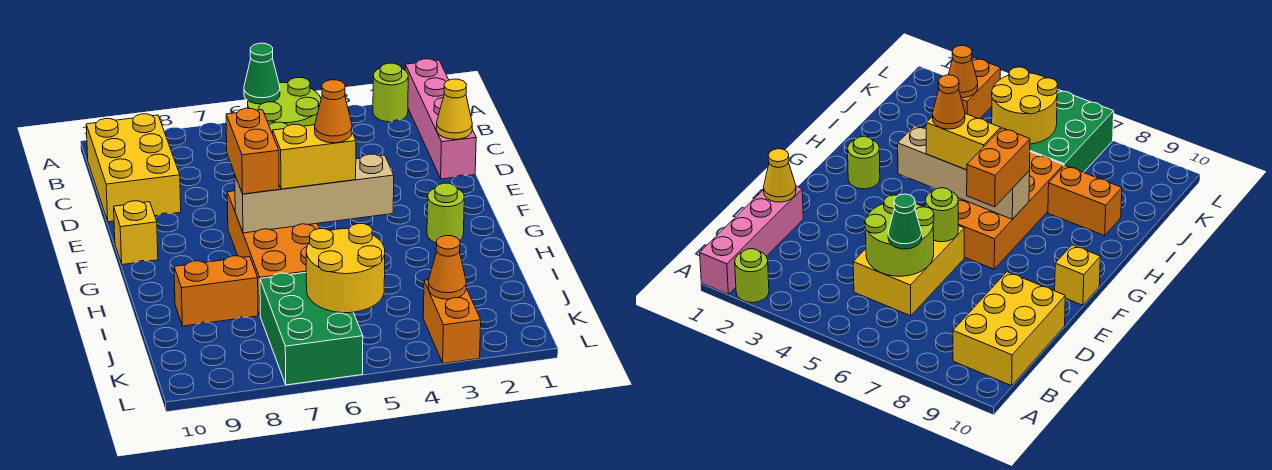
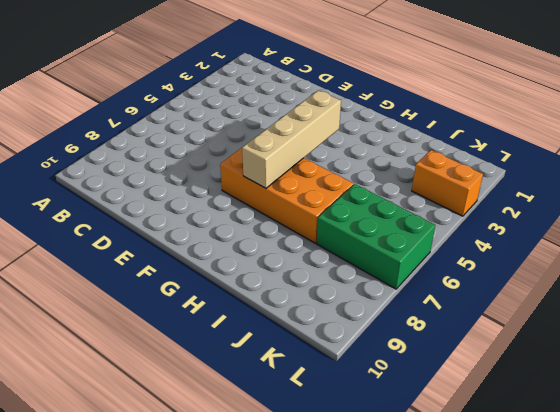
none -> pink 1x4 brick [405,59,476,179]
none -> lime 1x1 round brick [373,63,408,122]
none -> yellow 2x3 brick [86,114,181,222]

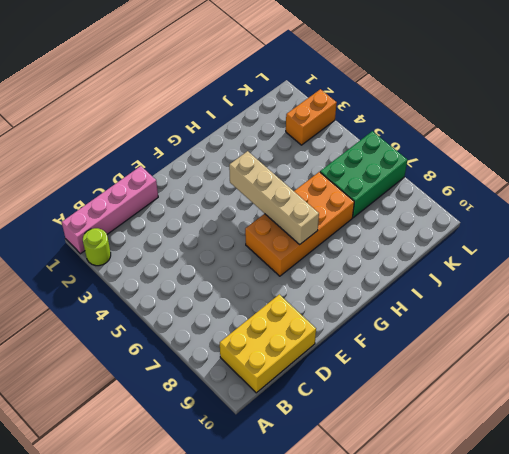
none -> yellow 2x3 brick [853,226,964,316]
none -> yellow 1x1 brick [114,201,158,265]
none -> lime 1x1 round brick [427,183,464,243]

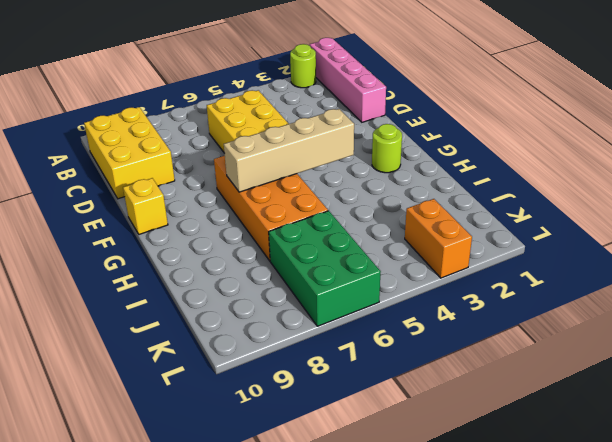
none -> orange 1x2 brick [174,256,258,326]
none -> lime 2x2 round brick [248,78,321,126]
none -> yellow 1x1 cone [436,79,472,139]

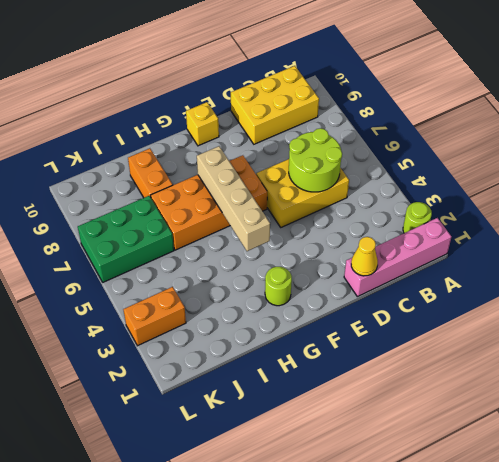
none -> lime 1x1 round brick [925,188,958,242]
none -> yellow 2x2 round brick [306,224,385,313]
none -> orange 1x1 cone [428,236,466,299]

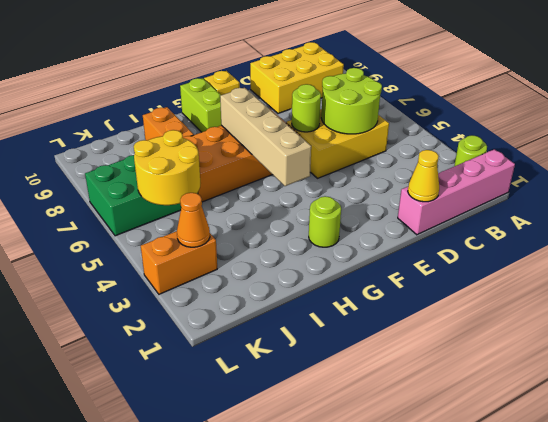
lime 1x2 brick [180,78,221,132] -> none
none -> green 1x1 cone [244,43,280,104]
none -> orange 1x2 brick [226,108,279,194]
none -> yellow 1x2 brick [273,124,356,189]

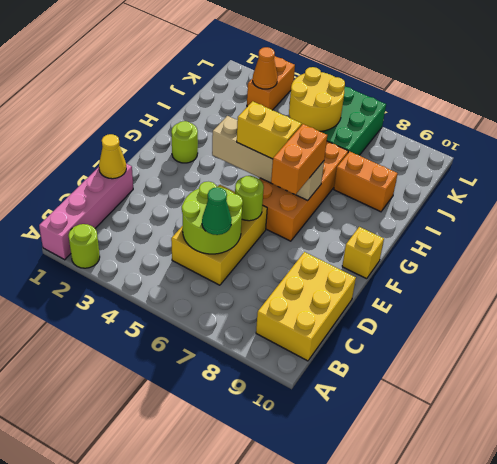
none -> orange 1x1 cone [315,80,352,143]

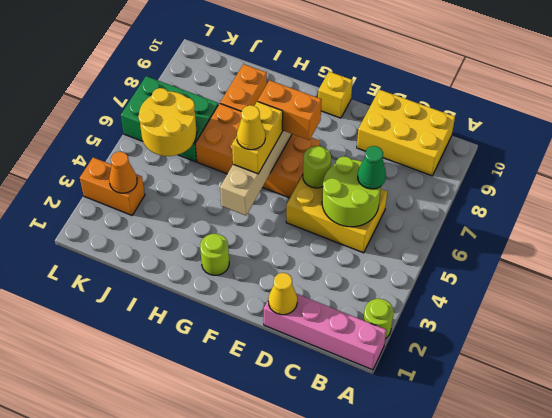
yellow 1x1 cone [237,105,265,150] -> orange 1x1 cone [315,80,352,143]

